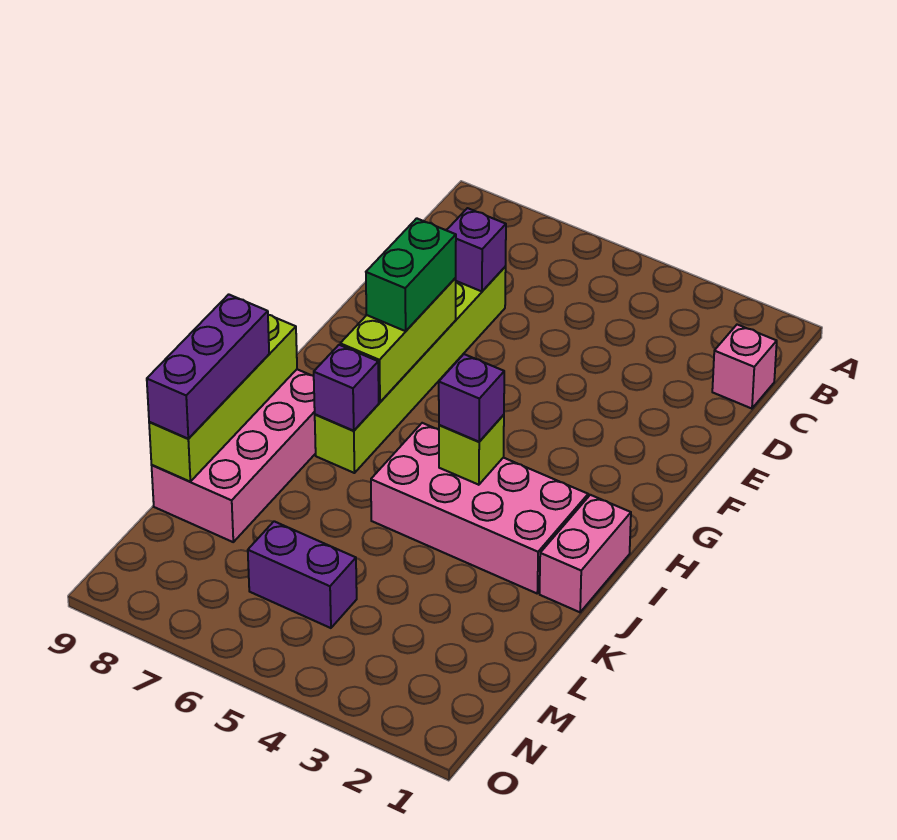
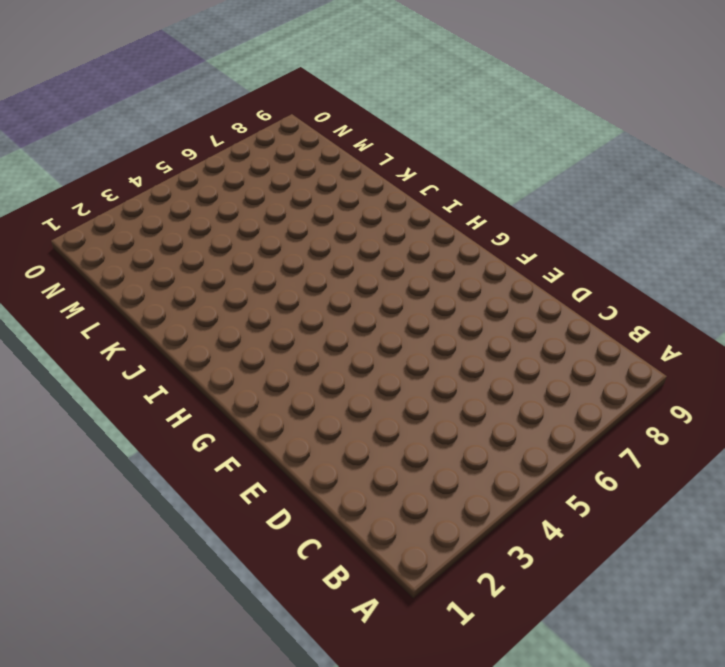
none -> pink 1x1 brick [712,325,777,409]
none -> lime 1x6 brick [315,267,506,473]
none -> pink 1x2 brick [540,495,631,612]

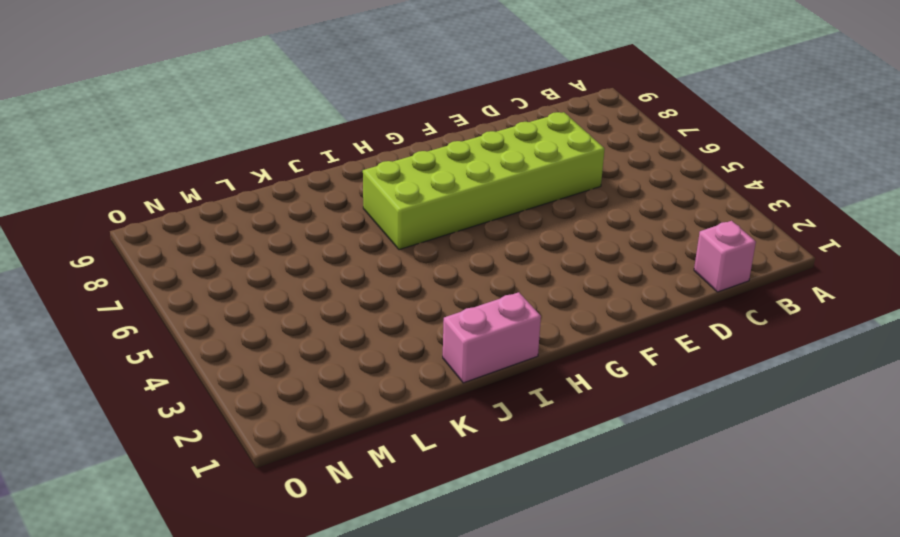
lime 2x6 brick [363,112,605,250] -> lime 1x6 brick [315,267,506,473]
none -> pink 2x4 brick [371,423,588,593]
none -> pink 2x4 brick [152,369,316,542]
none -> purple 1x2 brick [248,521,357,628]

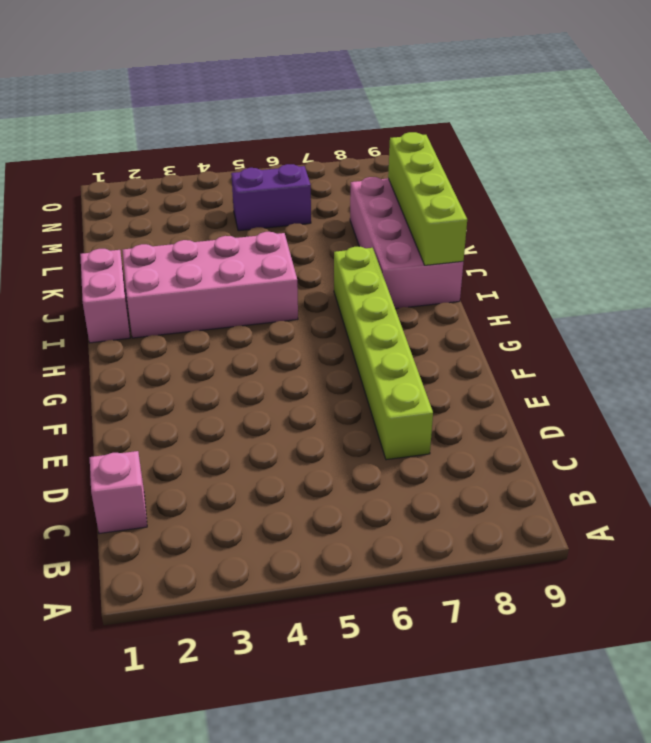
none -> purple 1x1 brick [447,208,506,291]
none -> lime 1x3 brick [340,278,456,402]
none -> lime 1x1 brick [439,415,504,485]

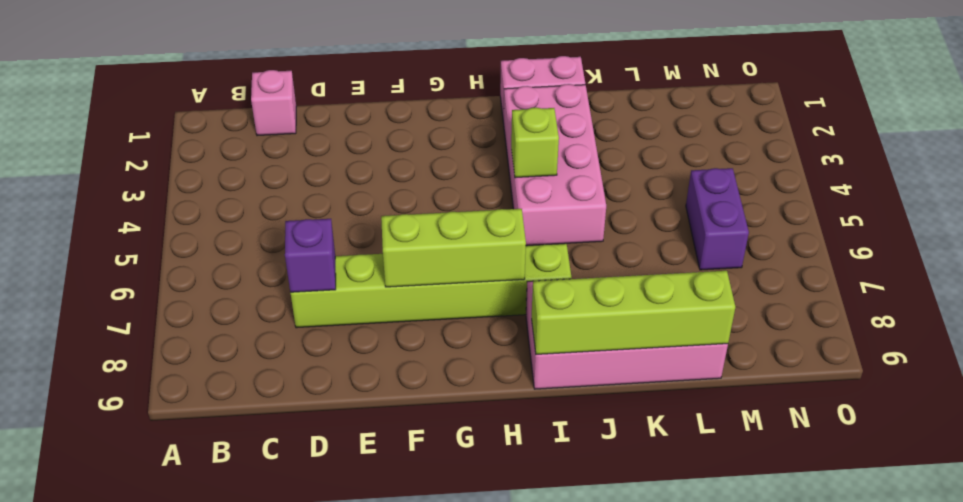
none -> purple 1x1 brick [314,345,379,431]
none -> green 1x2 brick [366,218,456,331]
none -> purple 1x1 brick [439,354,504,442]

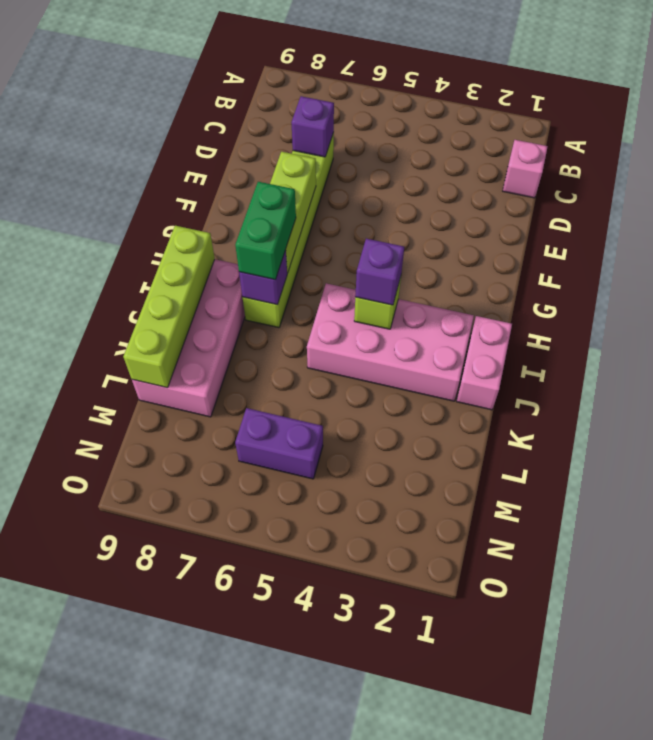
green 1x2 brick [235,182,296,280] -> green 1x2 brick moved to [366,218,456,331]
none -> purple 1x3 brick [147,294,269,438]

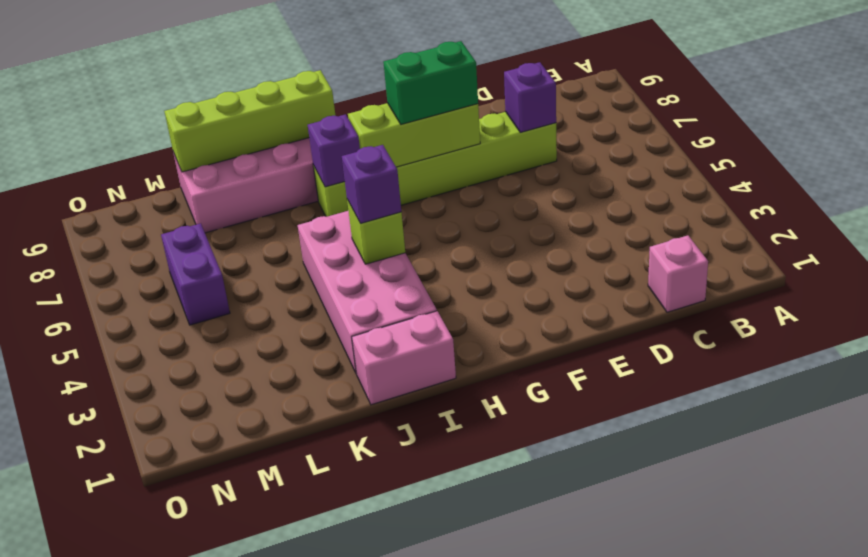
none -> purple 1x3 brick [147,294,269,438]

